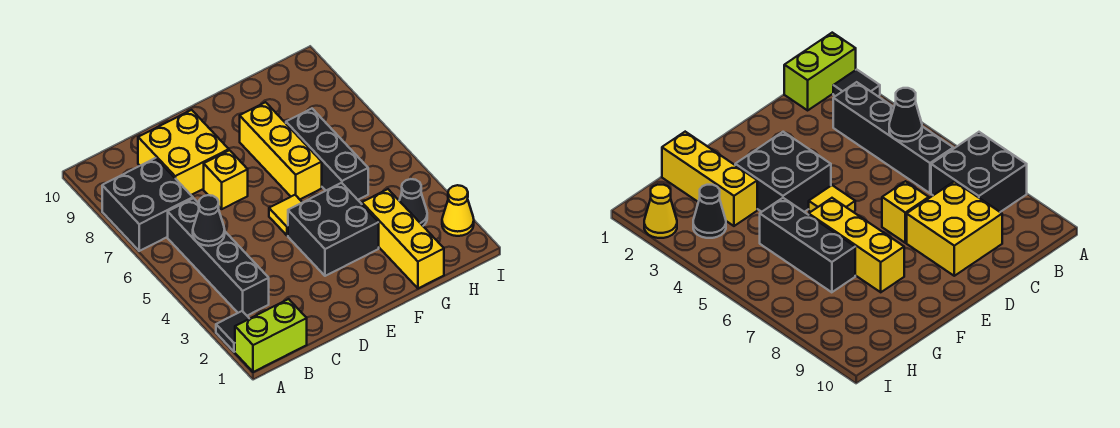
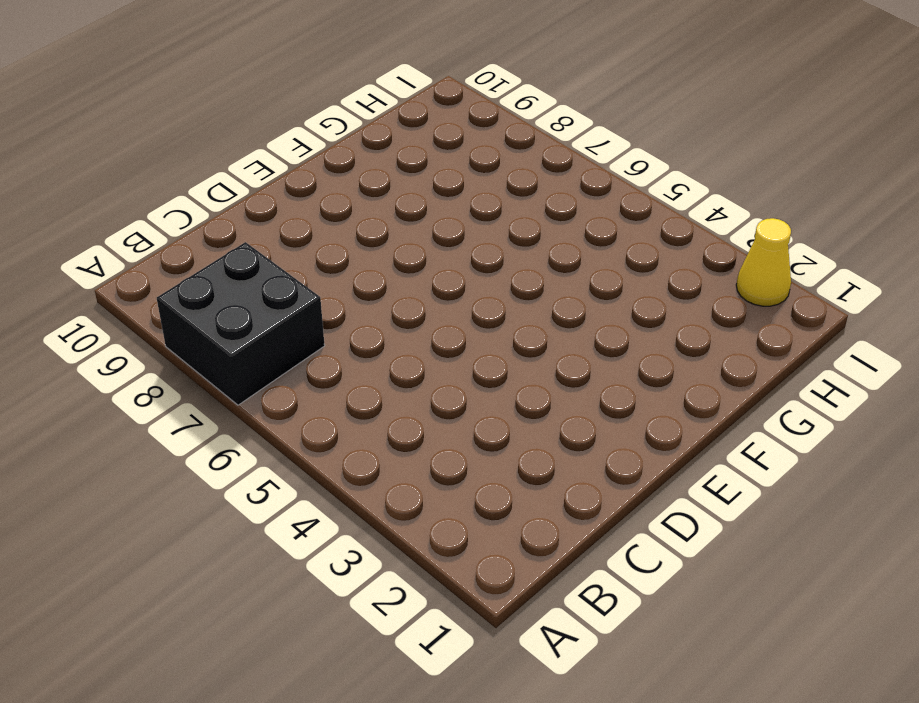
none -> lime 1x2 brick [235,299,307,372]
none -> black 1x1 tile [216,311,249,352]
none -> black 1x4 brick [168,198,269,316]

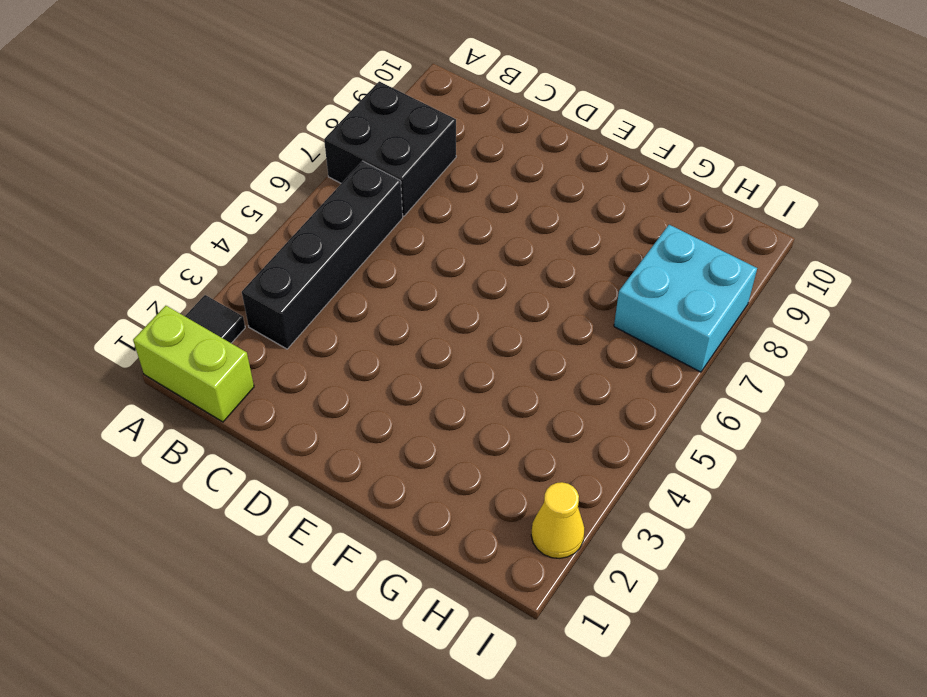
cyan 2x2 brick [614,225,757,372] -> none
none -> yellow 2x2 brick [138,110,229,195]
none -> yellow 1x1 brick [204,150,248,209]
none -> black 2x2 brick [288,183,379,276]

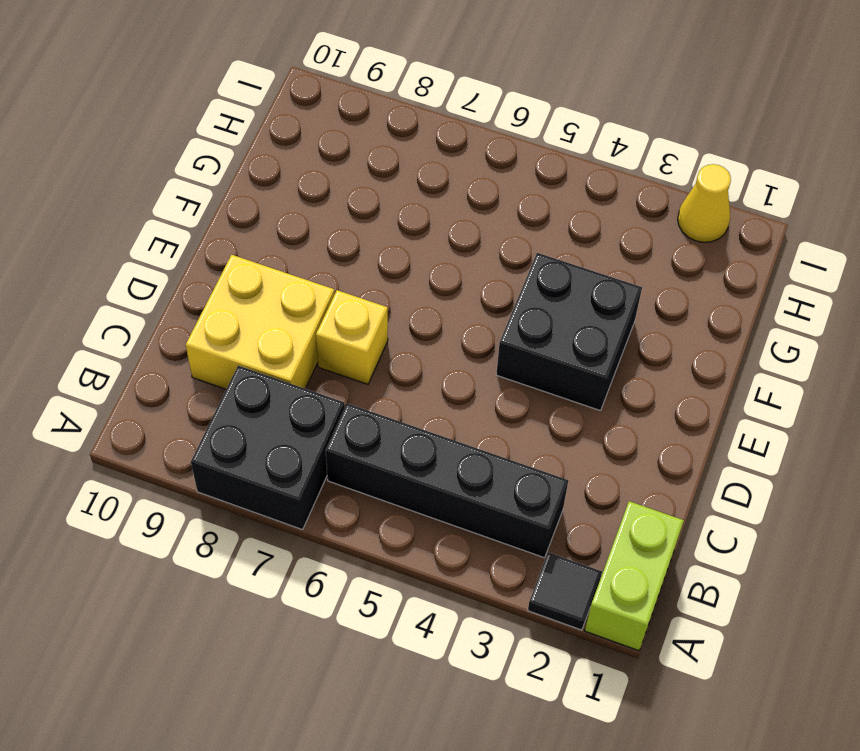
none -> yellow 1x1 tile [269,195,302,236]
none -> yellow 1x3 brick [240,102,322,199]
none -> yellow 1x3 brick [362,189,444,288]

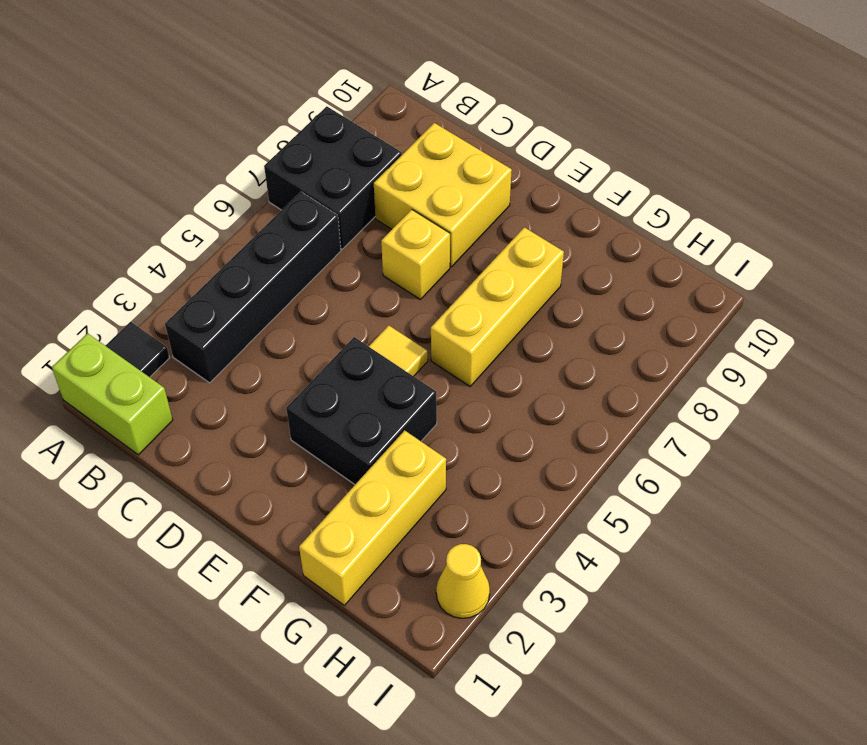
none -> black 1x3 brick [286,109,368,200]
none -> black 1x1 cone [399,179,427,226]
none -> black 1x1 cone [193,195,225,246]

